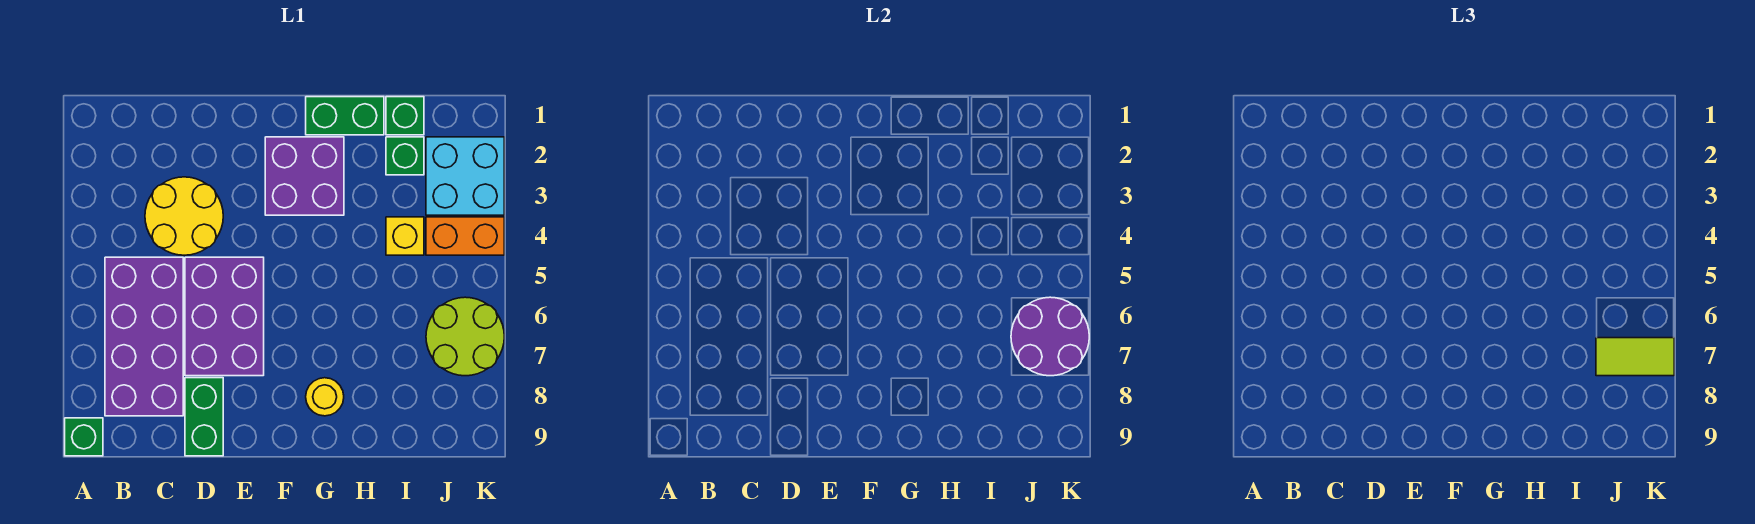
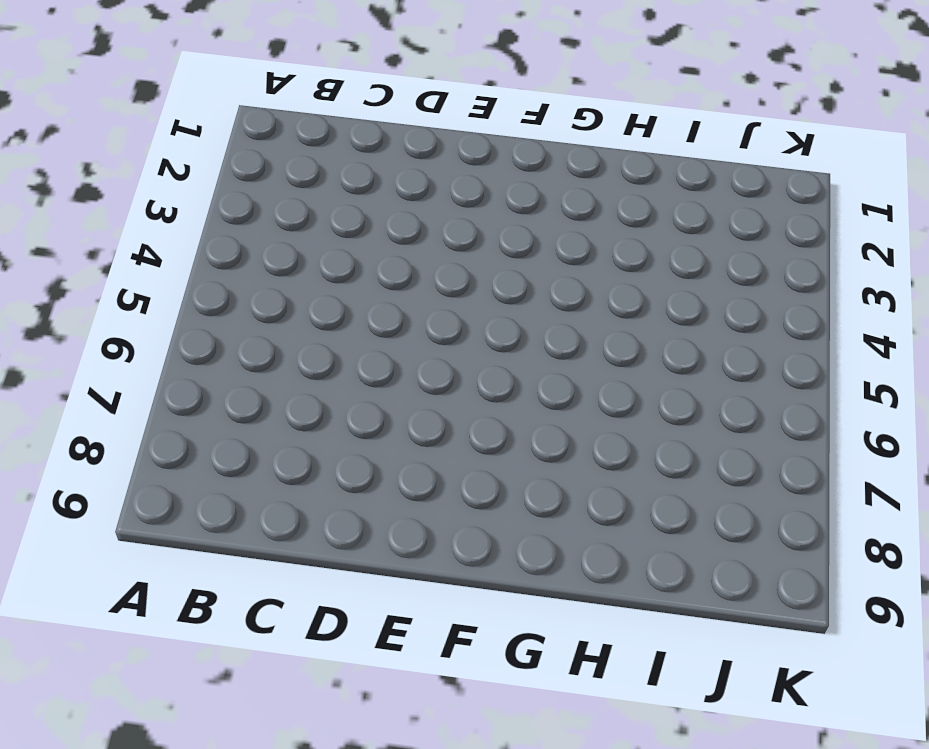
none -> green 1x1 brick [65,418,103,456]
none -> purple 2x4 brick [105,257,183,416]
none -> yellow 2x2 round brick [145,177,223,255]

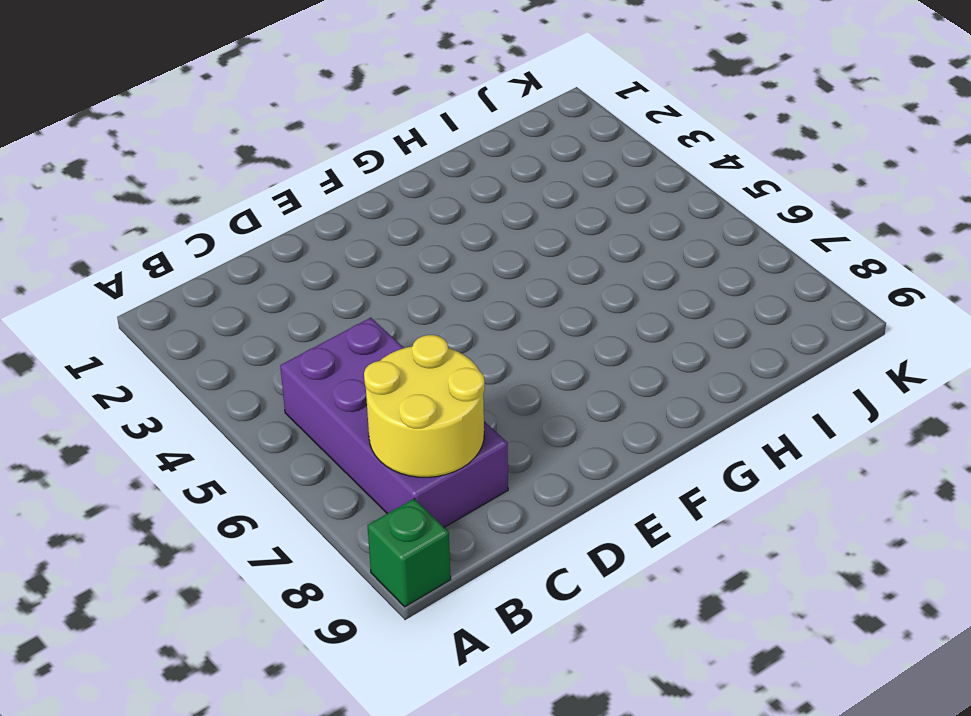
yellow 2x2 round brick [364,335,485,477] -> yellow 2x2 round brick moved to [145,177,223,255]
none -> purple 2x3 brick [185,257,264,376]
none -> green 1x2 brick [185,378,223,456]
none -> purple 2x2 brick [265,137,344,215]

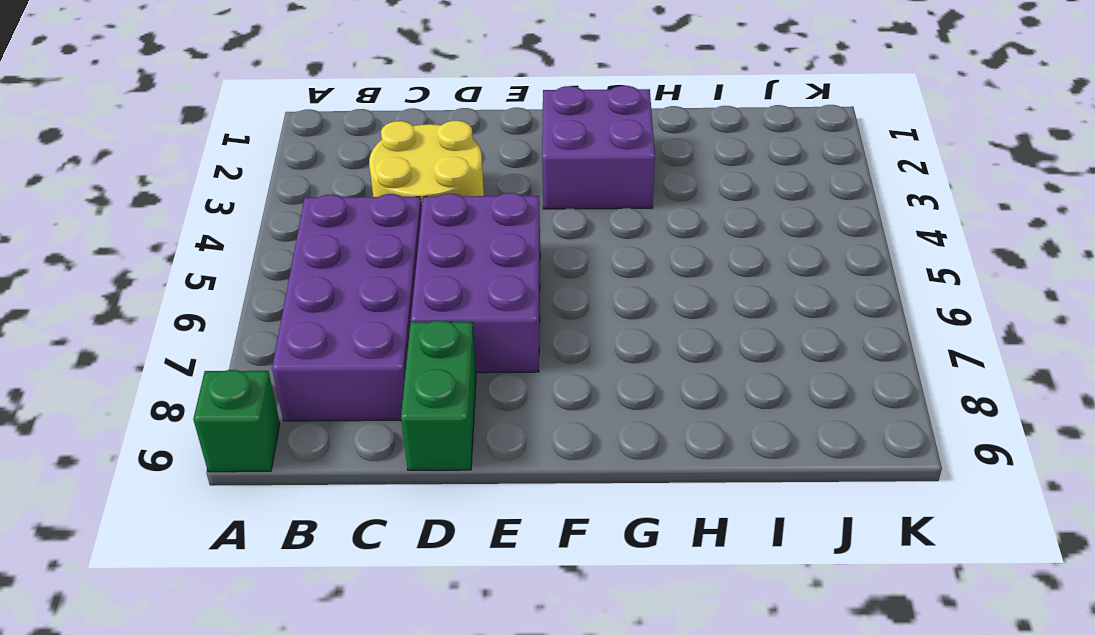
none -> green 1x2 brick [306,97,384,135]
none -> yellow 1x1 round brick [306,378,344,416]
none -> green 1x1 brick [386,97,424,135]

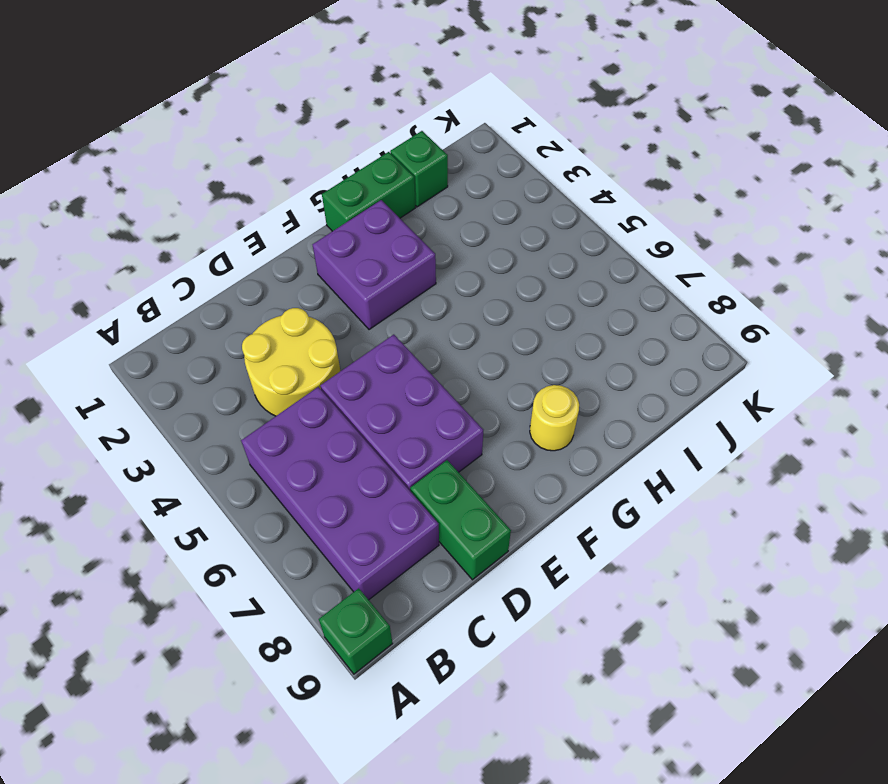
none -> green 1x1 brick [386,137,424,175]
none -> yellow 1x1 brick [386,217,424,255]
none -> cyan 2x2 brick [426,137,504,215]

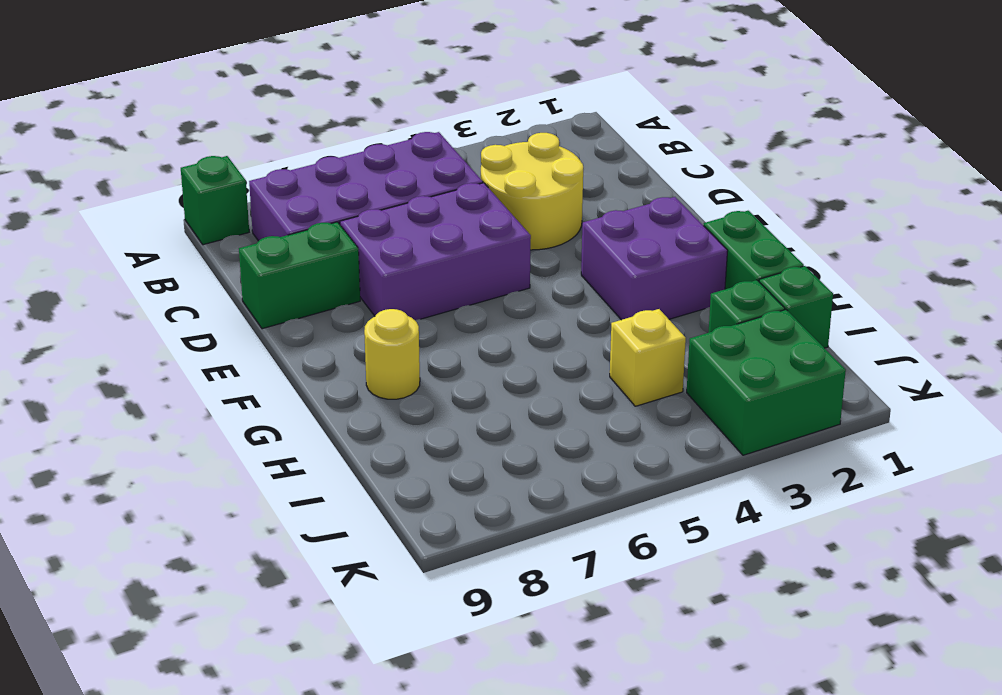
green 2x2 brick [687,310,846,455] -> cyan 2x2 brick [426,137,504,215]
none -> orange 1x2 brick [426,217,504,255]
none -> lime 2x2 round brick [426,297,504,376]
none -> purple 2x2 round brick [1011,297,1089,376]

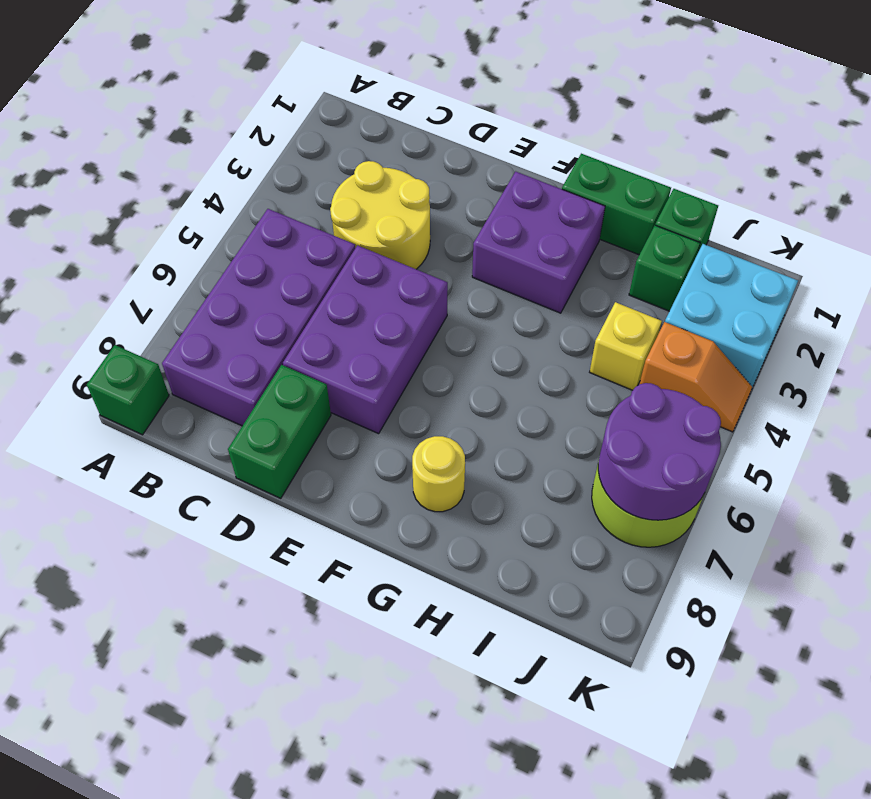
orange 1x2 slope [639,322,752,432] -> orange 1x2 brick [426,217,504,255]
none -> lime 1x2 tile [1596,338,1674,376]

